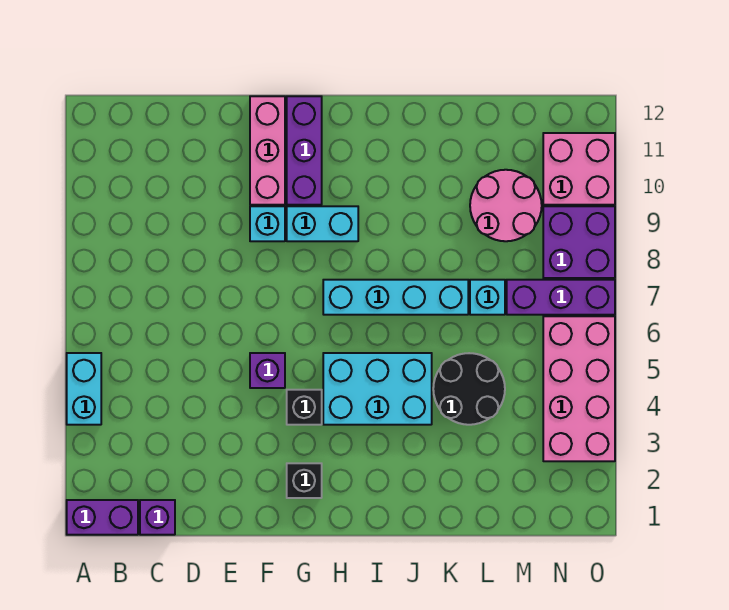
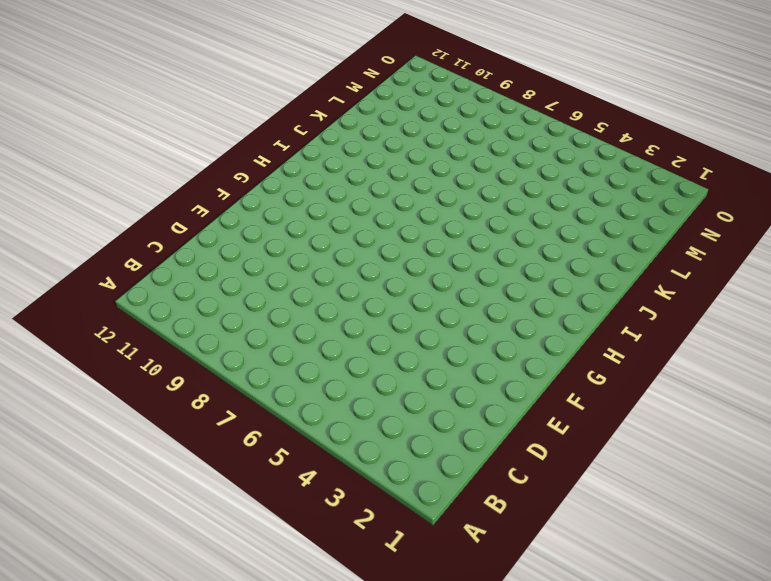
none -> purple 1x2 brick [67,500,138,535]
none -> cyan 1x2 brick [67,353,101,425]
none -> purple 1x1 brick [140,500,175,535]

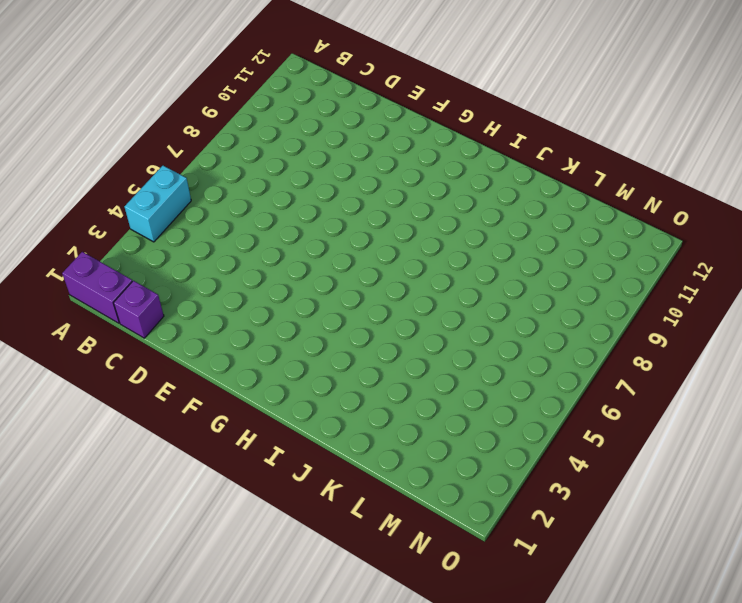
none -> purple 1x1 brick [250,353,285,388]
none -> cyan 1x1 brick [250,206,285,241]
none -> pink 1x3 brick [250,96,285,205]

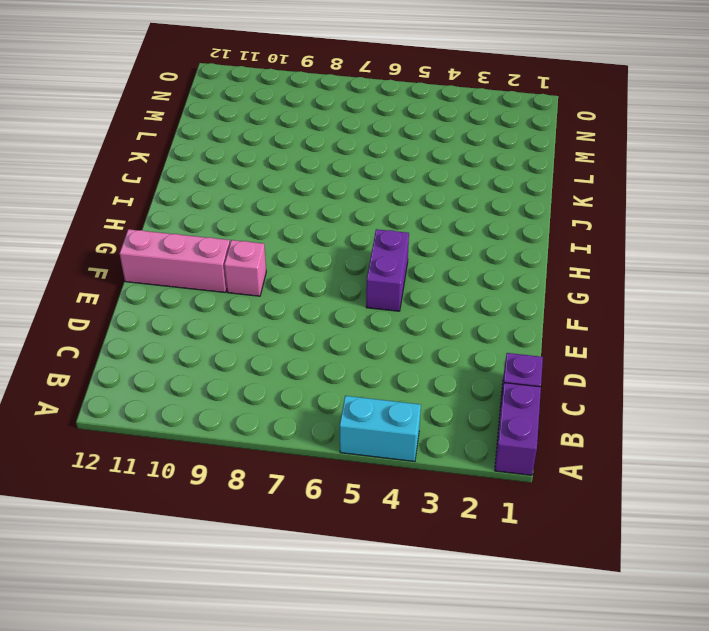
purple 1x2 brick [366,229,409,311] -> purple 1x1 brick [250,353,285,388]
pink 1x1 brick [224,240,266,296] -> cyan 1x1 brick [250,206,285,241]
none -> black 1x1 brick [287,463,322,498]
none -> black 1x1 brick [287,390,322,425]
none -> cyan 1x2 brick [287,206,358,241]

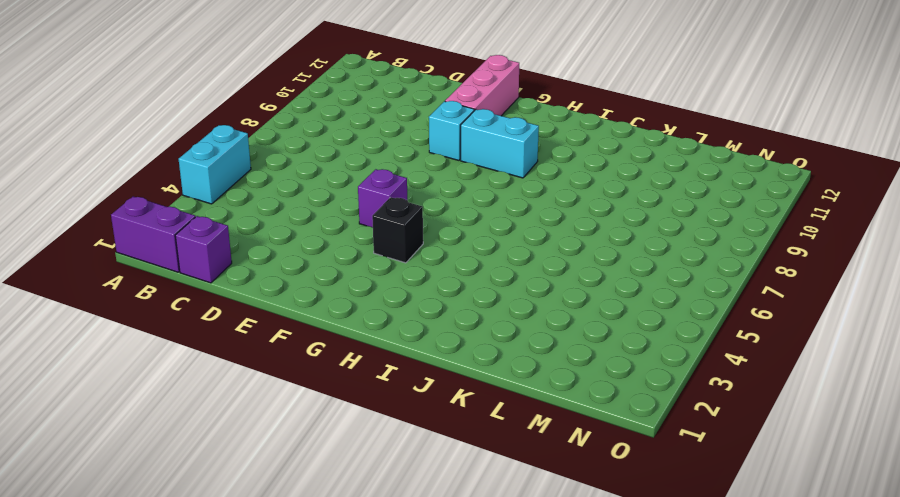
none -> black 1x1 brick [287,463,322,498]
none -> purple 1x3 brick [287,96,322,205]
none -> cyan 2x3 brick [323,353,432,425]

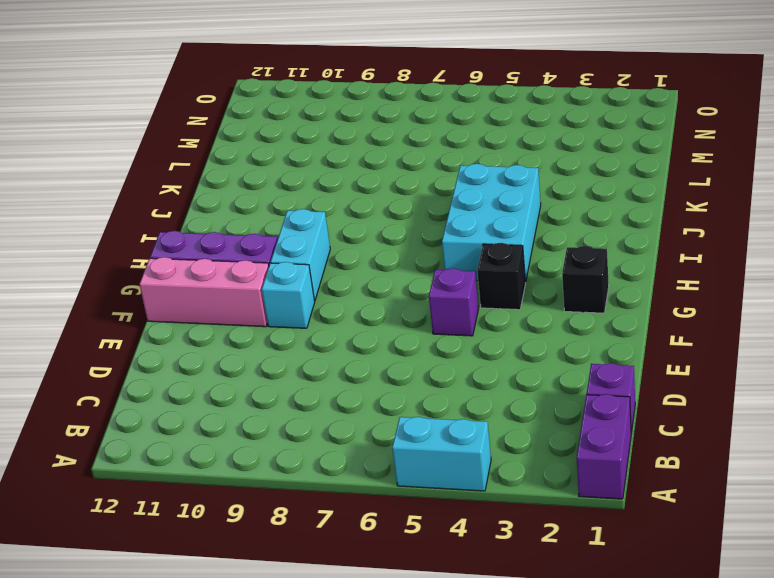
none -> cyan 1x4 brick [323,280,468,315]
none -> black 2x2 round brick [433,353,505,425]
none -> cyan 1x1 brick [470,280,505,315]

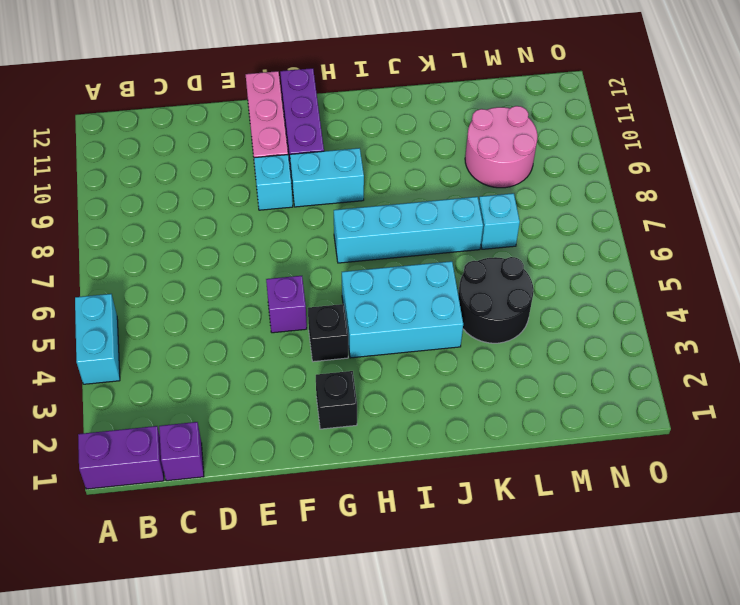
none -> purple 1x3 brick [507,280,615,315]
none -> pink 2x4 brick [543,316,615,461]
none -> purple 2x2 brick [543,206,615,278]

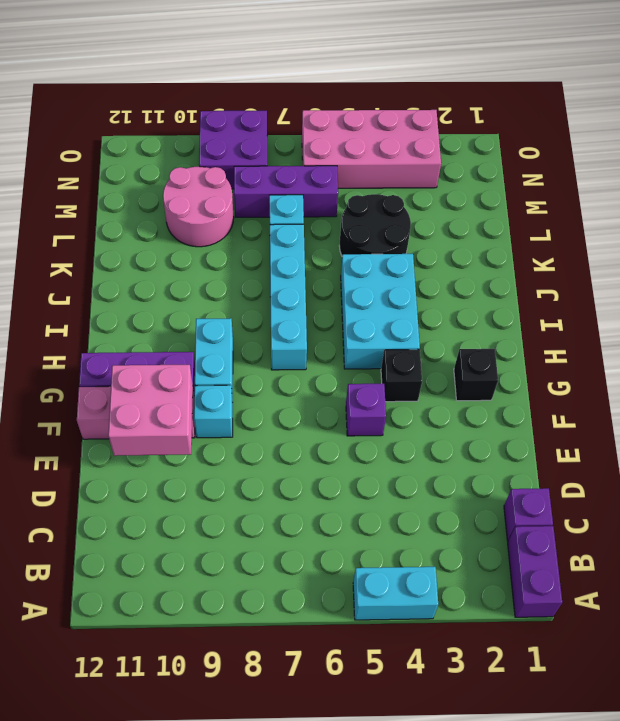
pink 2x2 brick [108,365,193,456] -> pink 2x2 brick moved to [543,133,615,205]
purple 1x3 brick [234,166,338,217] -> purple 1x3 brick turned to [507,280,615,315]

